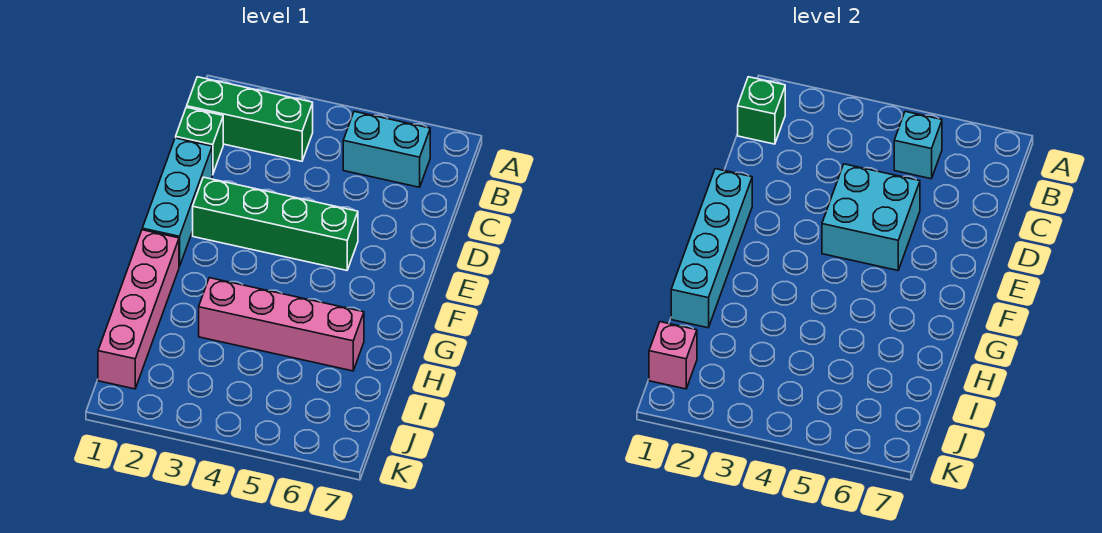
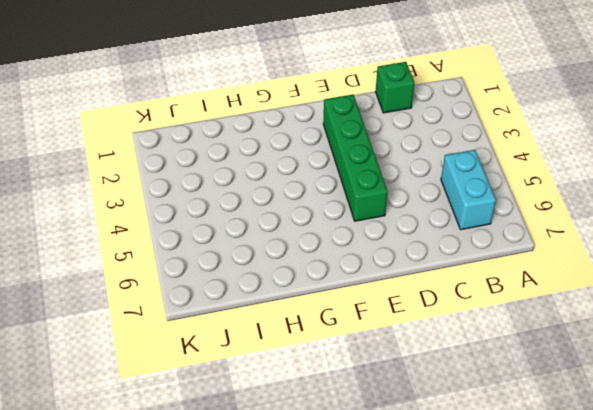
none -> green 1x3 brick [187,77,313,161]
none -> cyan 1x3 brick [142,138,212,267]
none -> pink 1x4 brick [98,230,179,389]

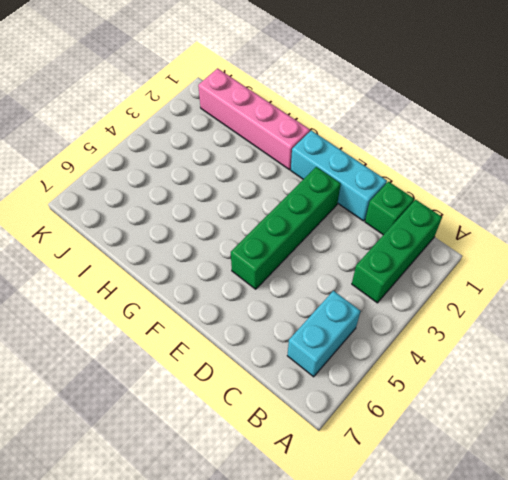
none -> pink 1x4 brick [199,278,364,371]
none -> green 1x1 brick [738,77,785,144]
none -> cyan 1x1 brick [894,111,942,179]

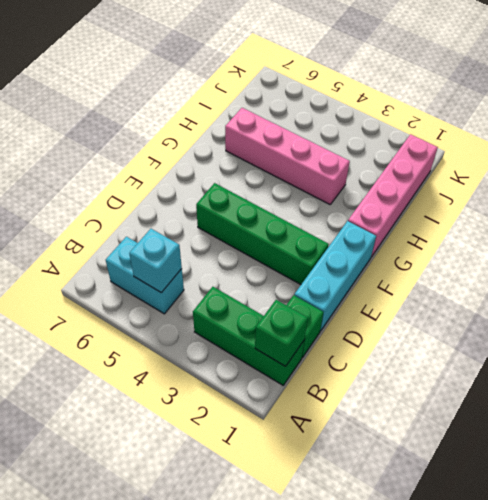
none -> cyan 2x2 brick [822,164,920,270]
none -> cyan 1x4 brick [671,169,752,328]
none -> pink 1x1 brick [649,322,697,389]

